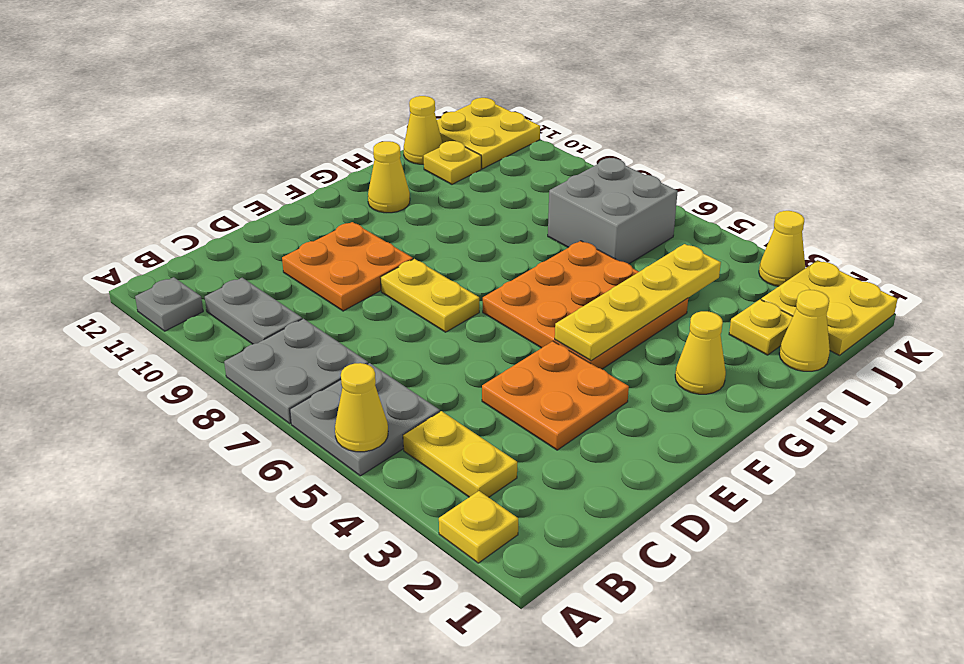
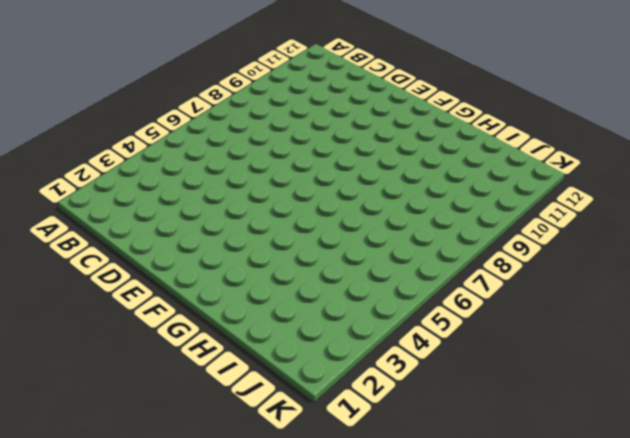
none -> yellow 1x1 plate [439,491,518,563]
none -> grey 2x2 plate [290,363,440,476]
none -> grey 2x2 plate [224,319,368,424]

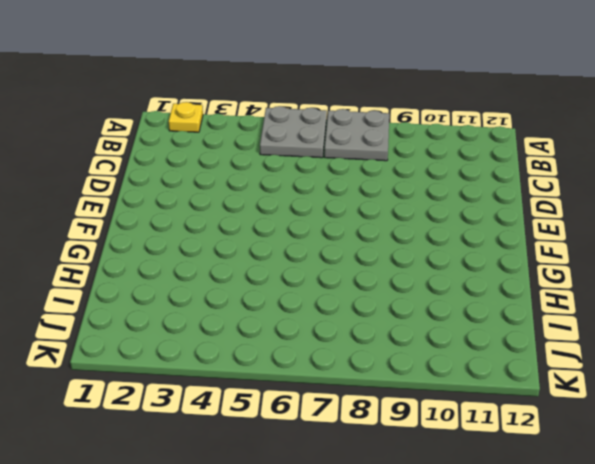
none -> grey 1x1 plate [135,277,203,331]
none -> yellow 1x2 plate [403,411,517,497]
none -> grey 1x2 plate [205,278,302,344]

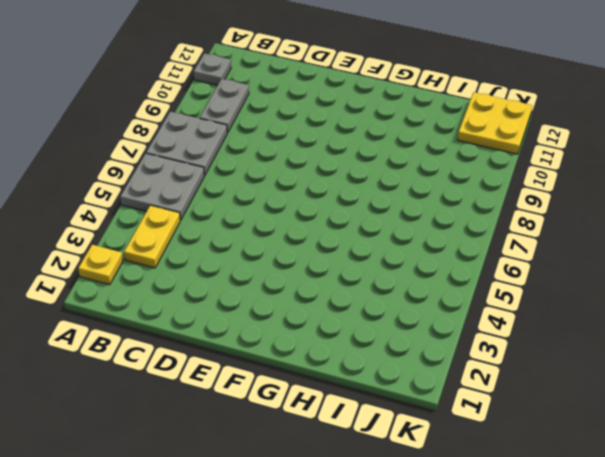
none -> orange 2x2 plate [482,341,629,450]
none -> orange 2x2 plate [282,222,413,311]
none -> yellow 1x2 plate [380,259,479,332]

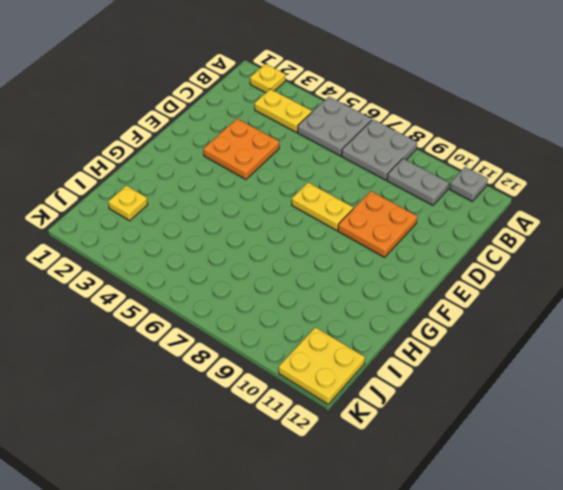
none -> orange 3x3 plate [483,241,688,369]
none -> yellow 1x1 cone [675,311,726,394]
none -> yellow 1x1 cone [368,141,410,213]

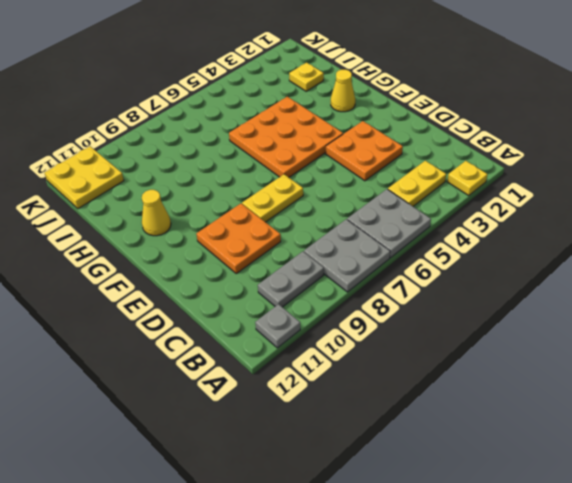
none -> yellow 1x1 cone [779,290,830,371]
none -> grey 2x2 brick [548,158,678,264]
none -> yellow 1x1 plate [424,141,481,184]

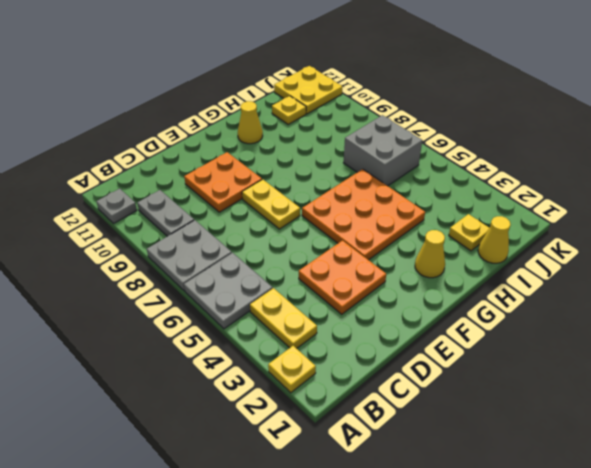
none -> yellow 1x1 cone [404,96,443,164]
none -> yellow 2x2 plate [761,260,897,355]
none -> yellow 1x1 cone [759,211,805,286]

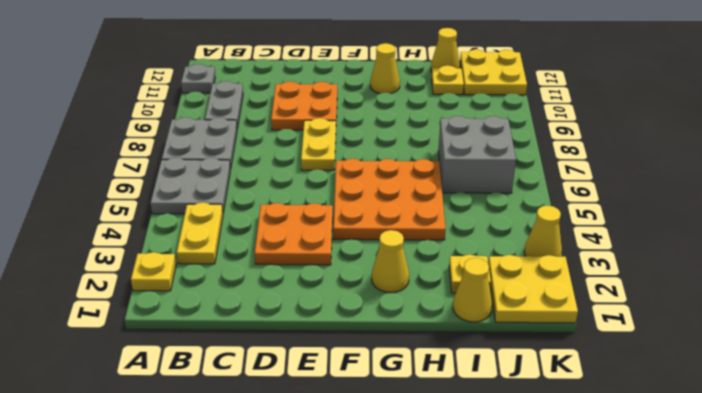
none -> yellow 1x1 cone [335,363,388,452]
none -> yellow 1x4 plate [555,244,721,361]

